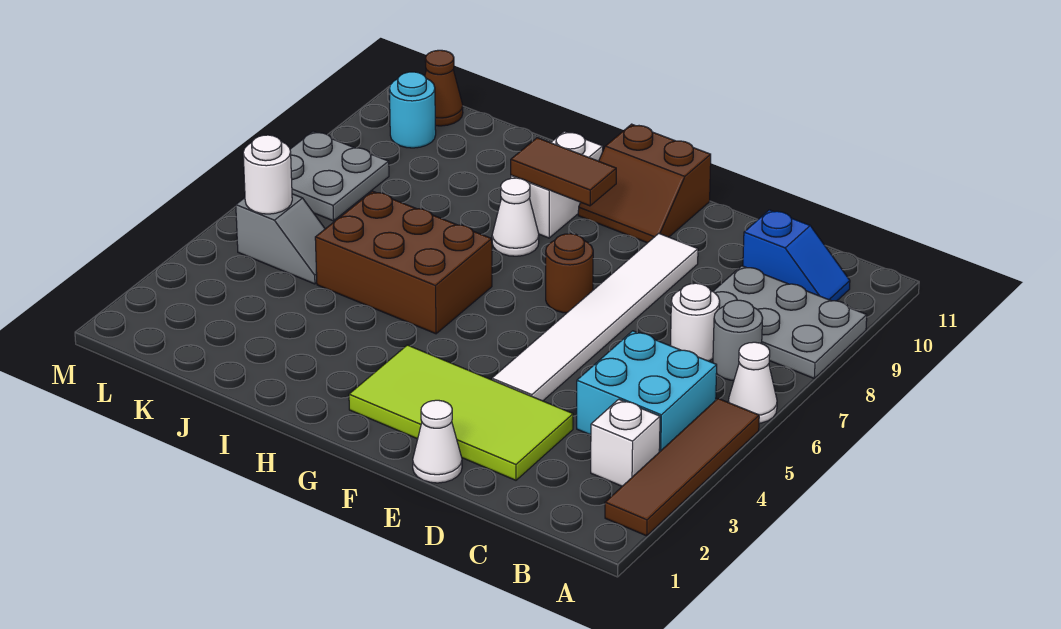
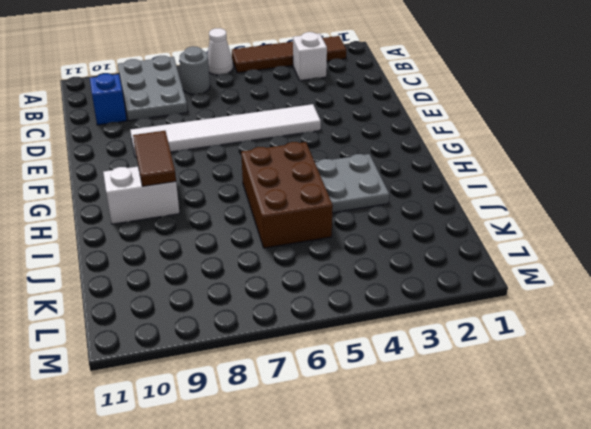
grey 2x2 plate [315,154,389,213] -> grey 2x2 plate moved to [290,131,389,221]
none -> cyan 2x2 brick [577,331,717,452]
none -> white 1x1 round brick [670,283,720,361]
none -> lime 2x4 tile [349,345,573,480]

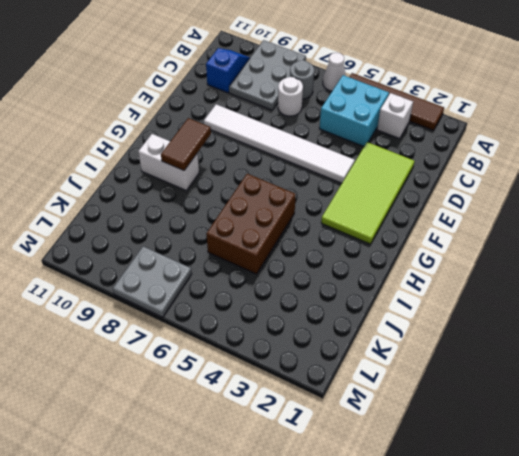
none -> white 1x1 cone [413,400,462,483]
none -> brown 1x1 round brick [546,234,593,313]
none -> brown 2x2 slope [578,124,711,243]

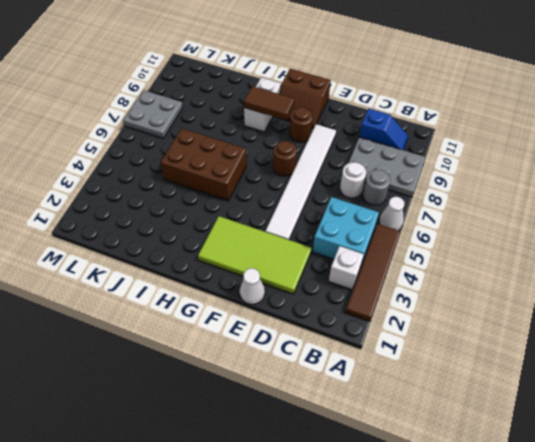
brown 1x1 round brick [290,107,313,142] -> none
none -> white 1x1 cone [492,178,539,256]
none -> grey 1x2 slope [236,194,325,284]
none -> cyan 1x1 round brick [389,72,436,148]

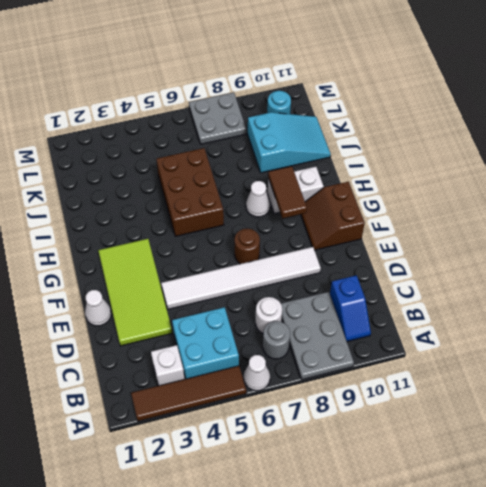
cyan 2x3 slope [248,112,331,173] -> none
none -> grey 1x2 slope [236,194,325,284]
none -> brown 1x1 cone [425,50,463,126]
none -> white 1x1 round brick [243,135,292,214]

